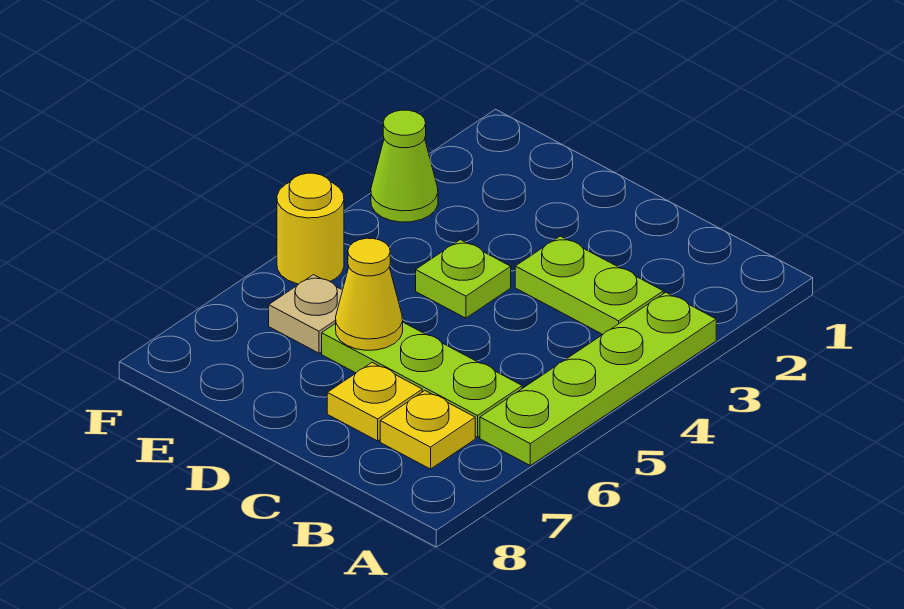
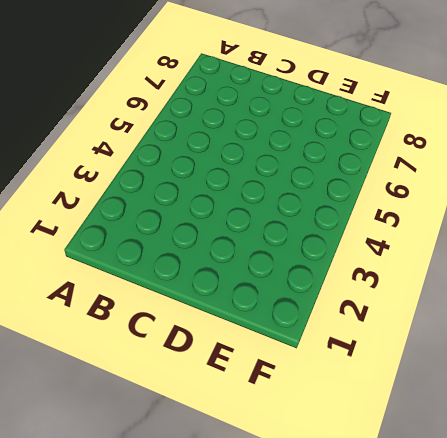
none -> lime 1x4 plate [480,292,716,465]
none -> lime 1x2 plate [515,236,663,335]

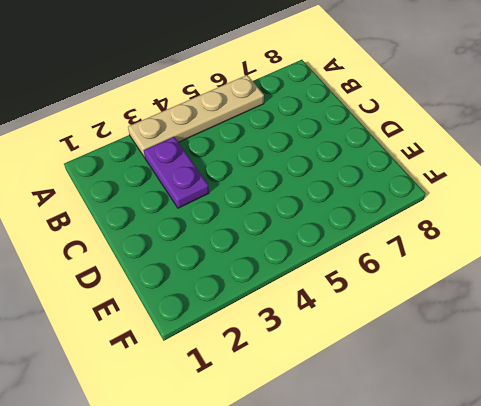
tan 1x4 plate [128,75,264,158] -> lime 1x4 plate [480,292,716,465]
purple 1x2 plate [144,137,209,208] -> lime 1x2 plate [515,236,663,335]
none -> lime 1x3 plate [322,322,522,437]
none -> yellow 1x1 plate [380,391,475,469]

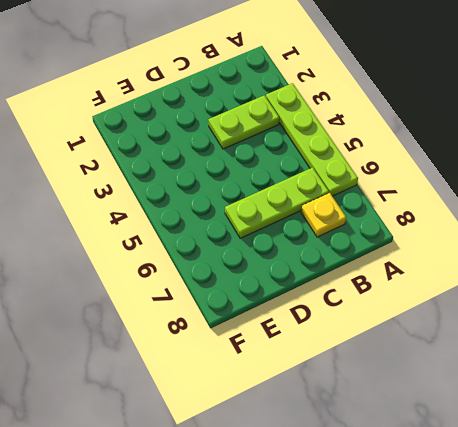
none -> yellow 1x1 plate [327,363,422,441]
none -> lime 1x1 plate [416,240,511,318]

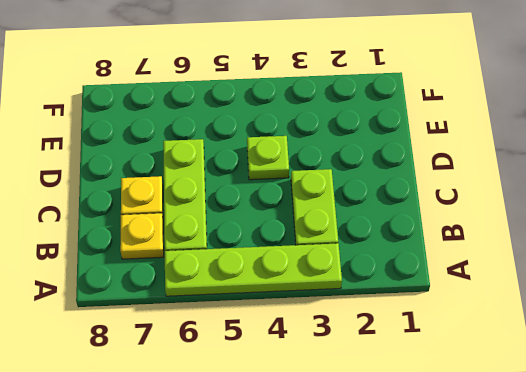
none -> tan 1x1 plate [269,275,343,353]
none -> lime 1x1 cone [371,110,438,222]

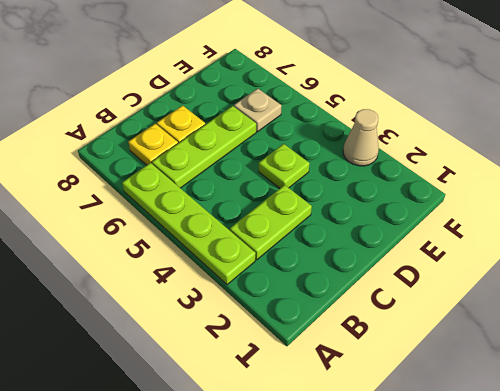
tan 1x1 cone [343,109,379,166] -> lime 1x1 cone [371,110,438,222]
none -> yellow 1x1 round brick [277,173,344,284]
none -> yellow 1x1 cone [336,238,403,350]

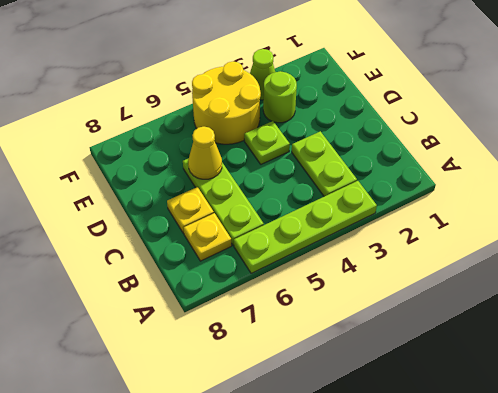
lime 1x1 round brick [263,71,297,123] -> none
yellow 2x2 round brick [192,61,261,144] -> yellow 1x1 round brick [277,173,344,284]
none -> tan 1x1 plate [269,275,343,353]

